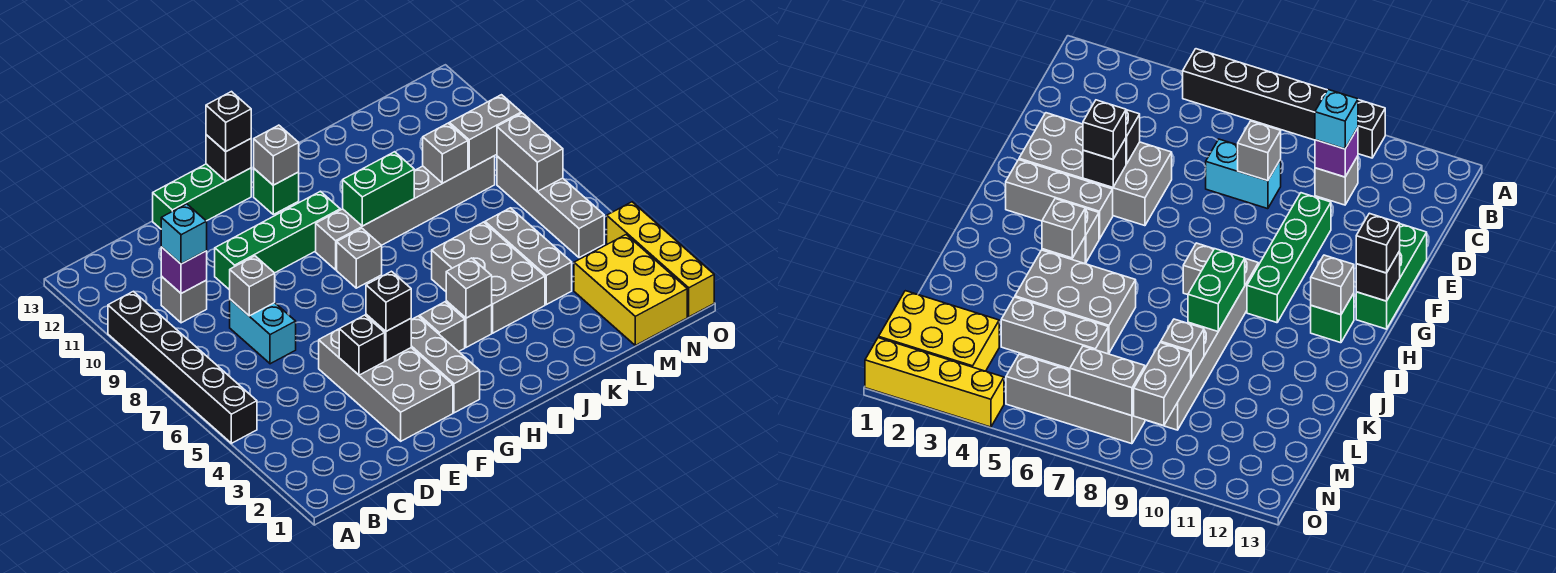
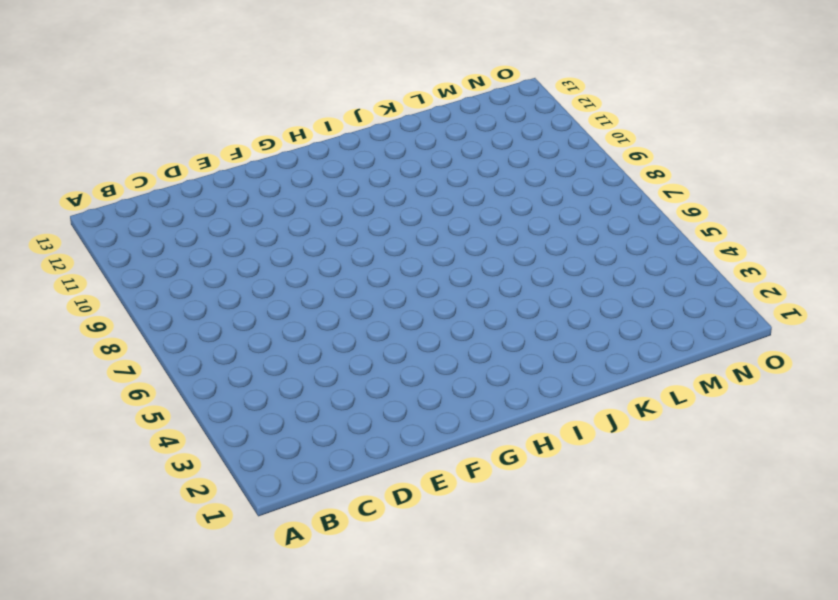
none -> black 1x6 brick [108,291,257,443]
none -> grey 1x1 brick [161,277,207,323]
none -> cyan 1x2 brick [230,299,296,364]
none -> grey 2x4 brick [319,315,453,441]

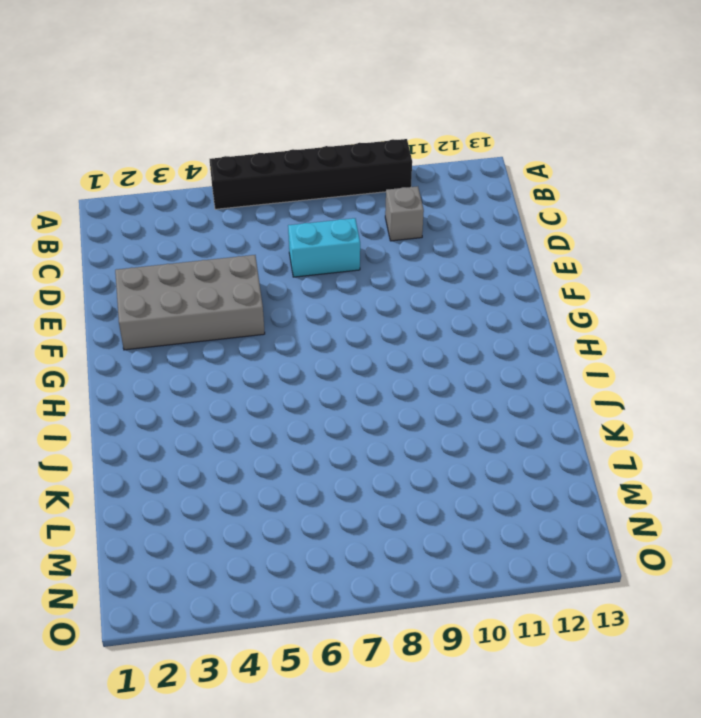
none -> green 1x4 brick [215,191,340,290]
none -> green 1x3 brick [153,164,251,229]
none -> grey 1x3 brick [411,316,480,413]
none -> grey 1x1 brick [420,302,465,352]

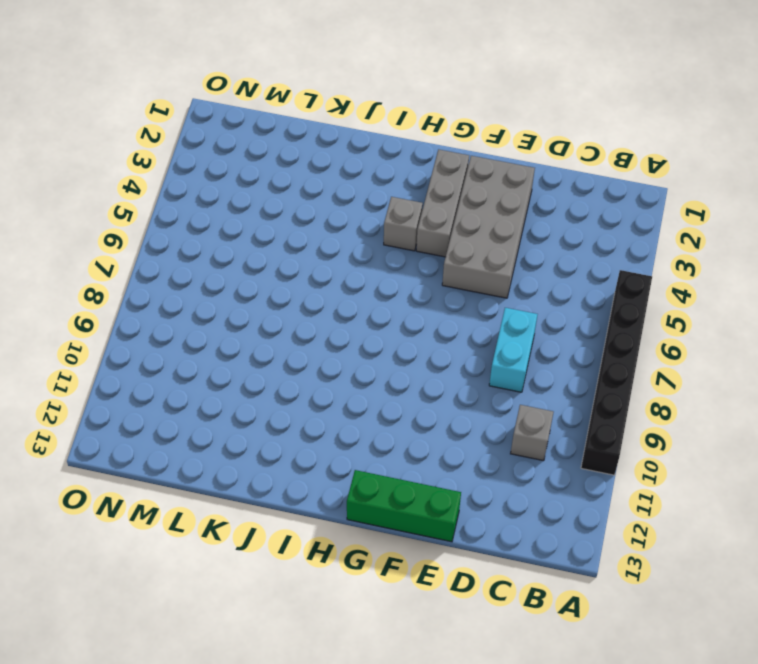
none -> green 1x4 brick [215,191,340,290]
none -> grey 1x1 brick [337,228,382,288]
none -> grey 1x6 brick [316,156,495,270]
none -> green 1x1 brick [254,169,299,214]

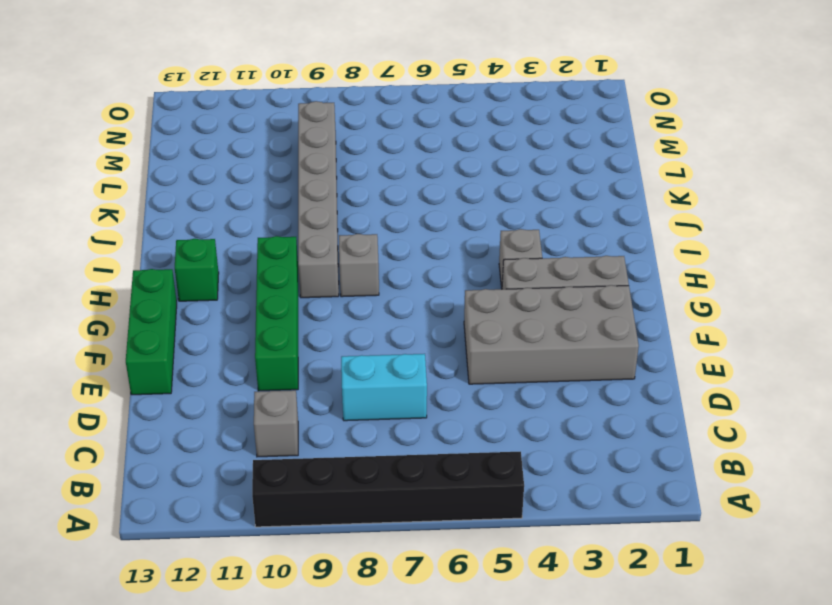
none -> grey 1x1 brick [446,301,492,347]
none -> grey 2x3 brick [432,222,545,333]
none -> grey 1x3 brick [485,208,572,305]
none -> yellow 2x3 brick [574,235,687,345]

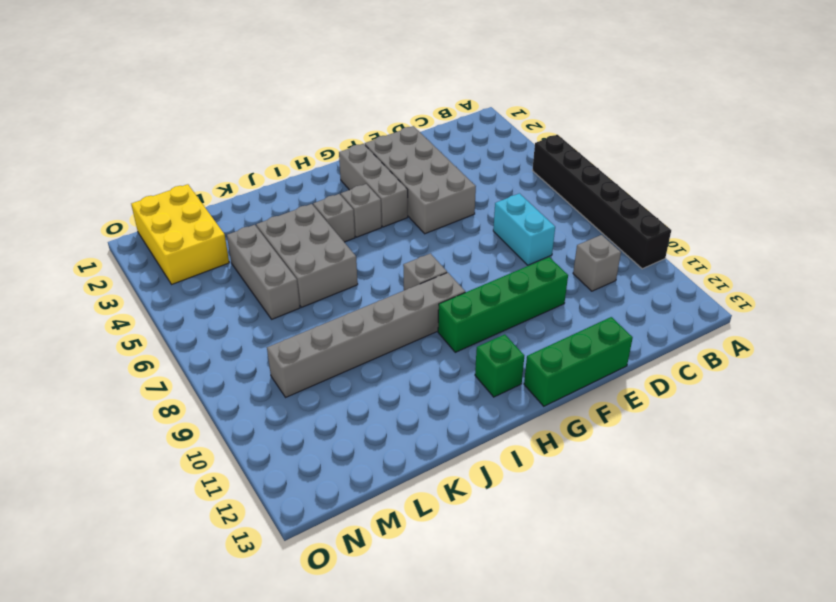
none -> grey 1x4 brick [497,156,604,258]
none -> yellow 1x4 brick [607,202,714,317]
none -> purple 1x1 brick [161,247,207,293]
none -> grey 1x1 brick [230,256,275,316]

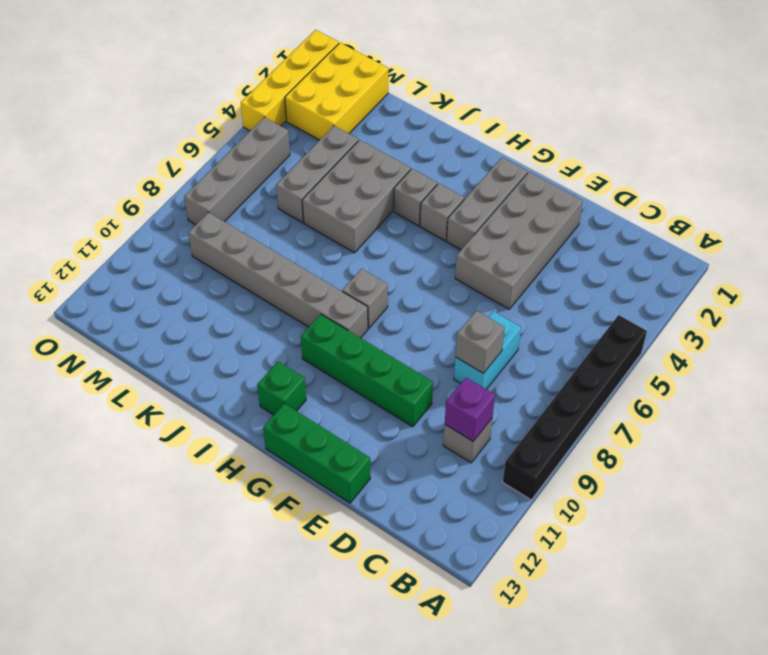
none -> black 1x1 brick [339,315,385,375]
none -> black 1x1 brick [366,315,411,361]
none -> black 1x1 brick [206,135,251,181]
none -> grey 1x1 brick [254,125,299,185]

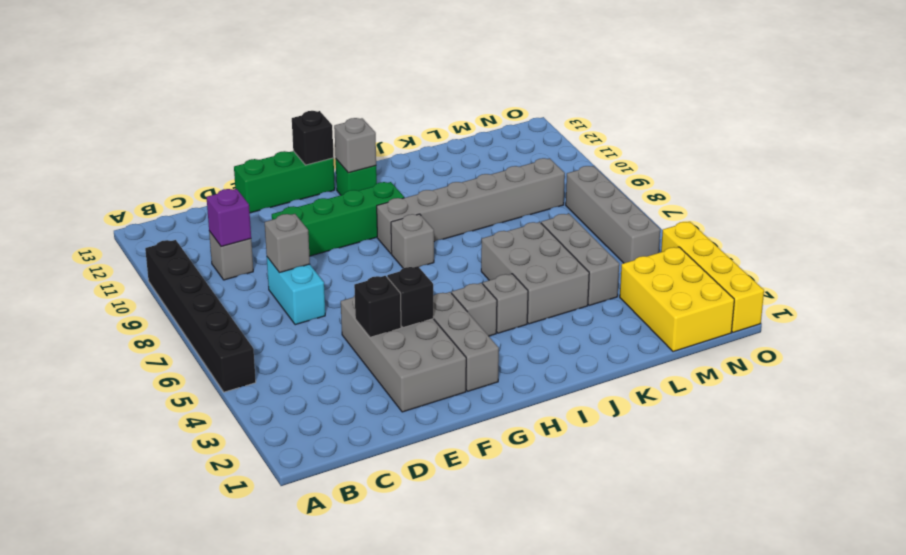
none -> grey 1x1 brick [446,258,492,318]
none -> green 1x2 brick [343,152,414,226]
none -> grey 1x1 brick [423,123,468,183]
none -> grey 1x2 brick [449,95,521,169]

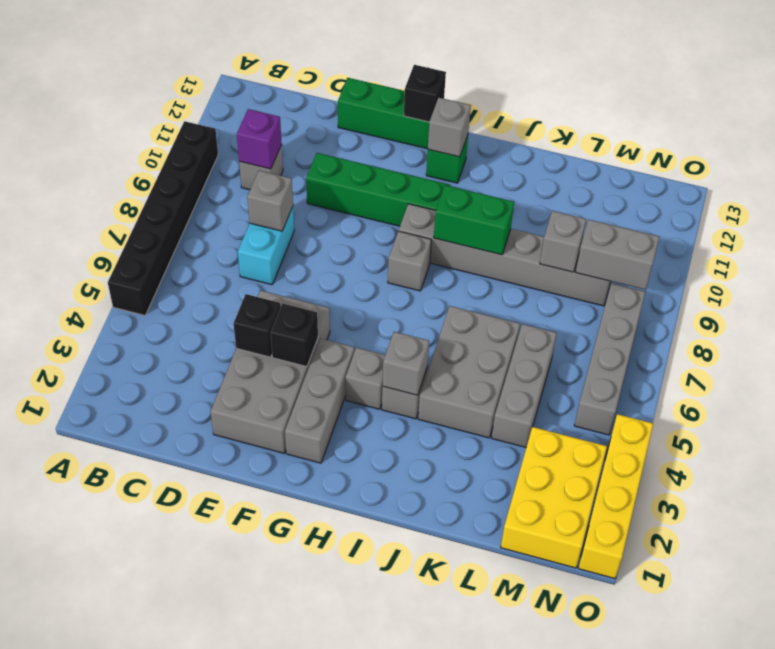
none -> grey 1x2 brick [497,113,563,191]
none -> cyan 1x1 brick [161,204,207,264]
none -> black 1x1 brick [366,271,411,331]
none -> black 1x1 brick [206,92,251,152]

